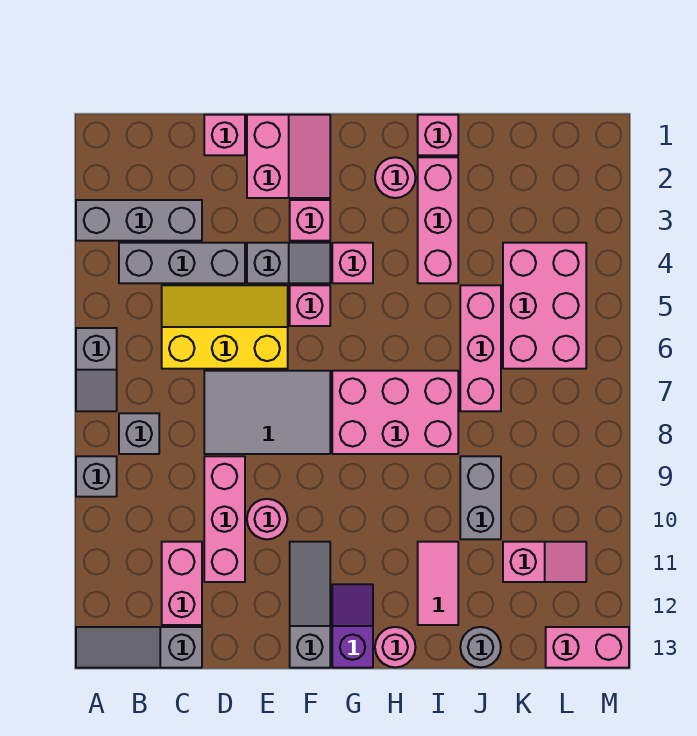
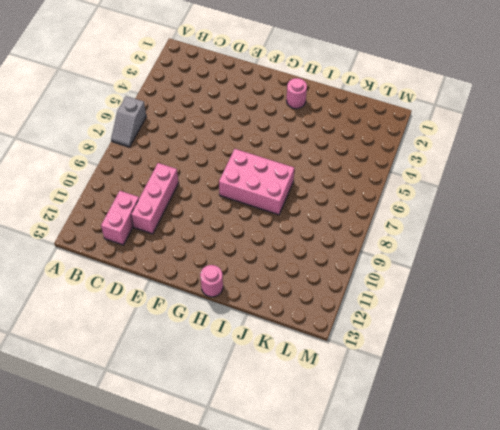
none -> grey 1x3 brick [76,200,202,241]
none -> grey 1x1 brick [76,456,117,497]
none -> grey 1x3 slope [76,627,202,668]
none -> grey 1x3 brick [119,243,245,283]

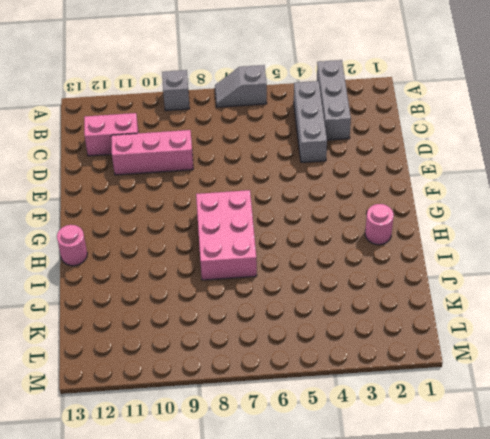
none -> grey 1x3 slope [76,627,202,668]
none -> grey 1x1 brick [119,413,159,454]
none -> yellow 2x3 slope [162,285,288,369]
none -> pink 1x1 brick [204,115,245,155]

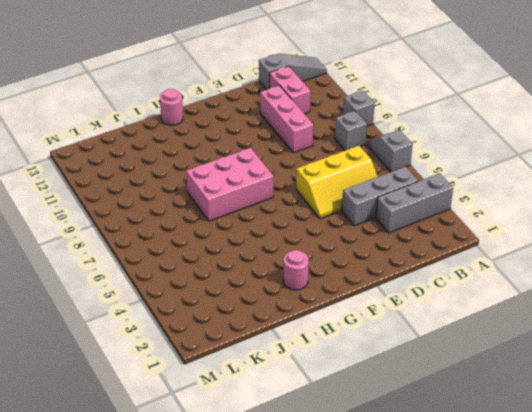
none -> pink 1x1 brick [204,115,245,155]
none -> grey 2x3 tile [204,371,330,454]
none -> pink 2x2 slope [247,115,330,198]
none -> grey 1x2 slope [247,243,330,283]

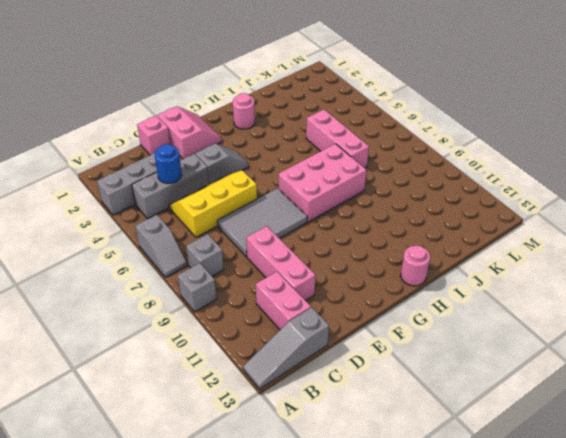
blue 1x1 round brick [155,144,182,183] -> none
none -> pink 1x1 round brick [247,499,287,539]
none -> pink 1x1 brick [290,200,330,241]
none -> pink 1x1 brick [290,285,330,326]
none -> grey 1x3 slope [290,542,330,668]

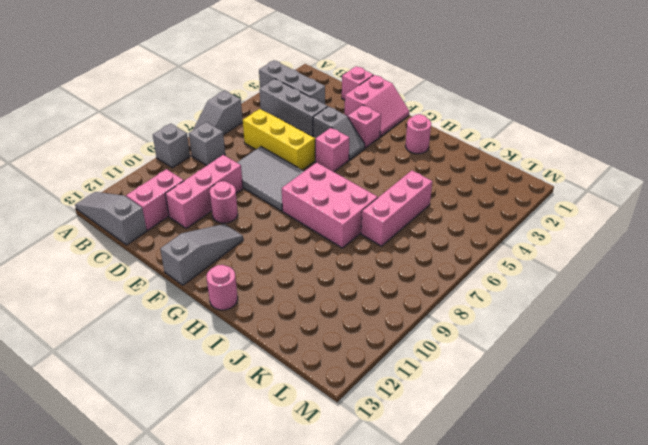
none -> pink 1x1 brick [332,243,373,283]
none -> purple 1x2 slope [332,584,373,668]
none -> pink 1x1 brick [418,115,458,155]
none -> pink 1x3 brick [418,157,458,283]

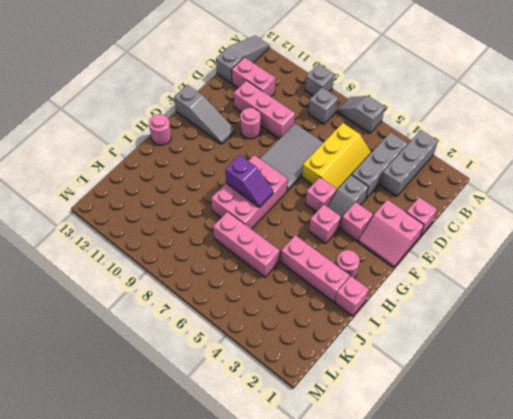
purple 1x2 slope [225,155,273,207] -> purple 1x2 slope moved to [332,584,373,668]
none -> pink 1x2 tile [418,542,458,625]
none -> grey 1x2 brick [460,456,501,539]
none -> grey 1x1 round brick [460,627,501,667]
none -> pink 2x3 brick [503,243,586,369]

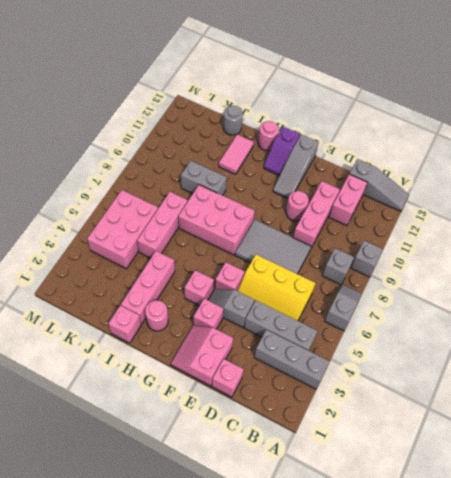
grey 1x2 brick [181,161,227,195] -> grey 1x2 brick turned to [460,456,501,539]
none -> pink 1x2 slope [503,542,586,582]
none -> pink 1x2 brick [546,627,629,668]

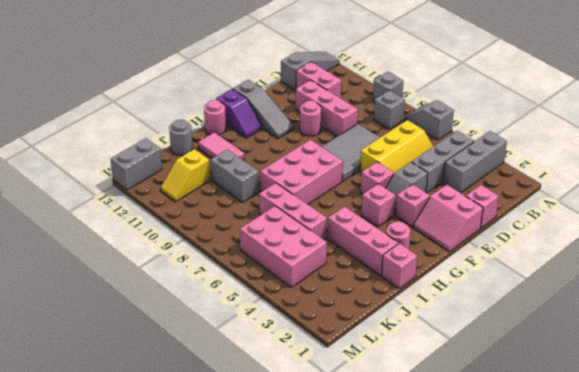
yellow 1x2 slope [161,149,210,202] -> pink 1x2 slope [503,542,586,582]
grey 1x2 brick [111,138,162,190] -> pink 1x2 brick [546,627,629,668]

